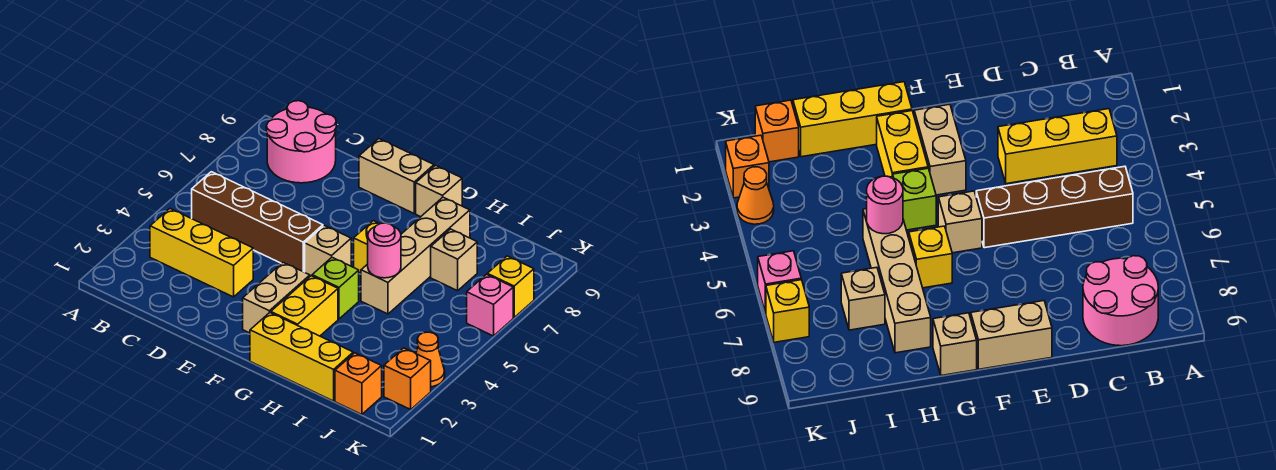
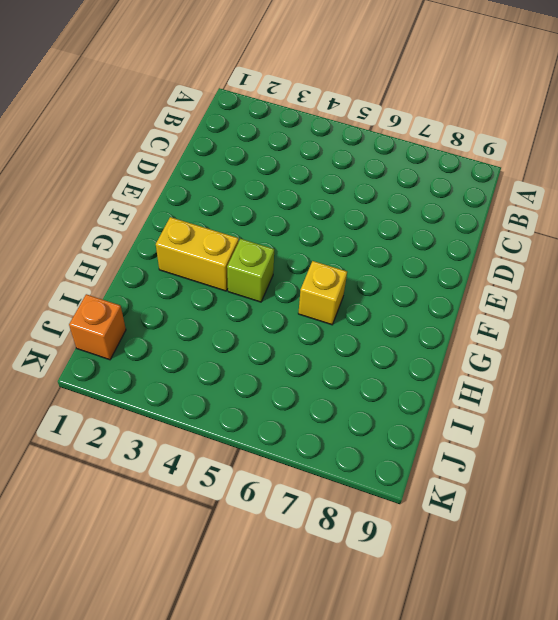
none -> yellow 1x3 brick [150,209,253,297]
none -> brown 1x4 brick [192,172,323,272]
none -> pink 2x2 round brick [266,101,336,183]

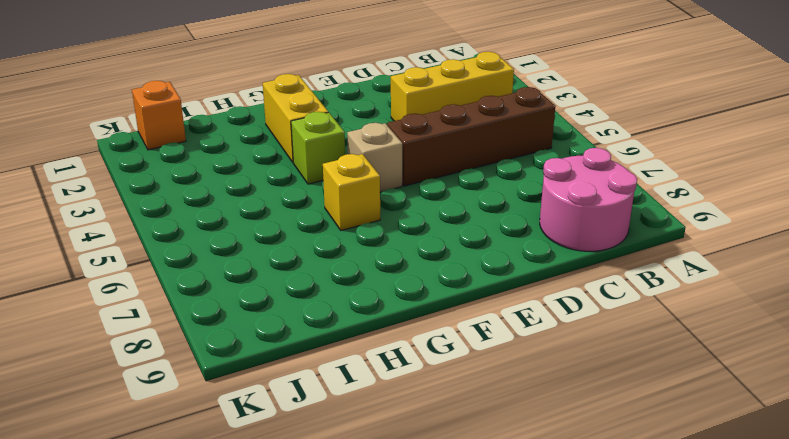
none -> tan 1x2 brick [359,139,434,213]
none -> tan 1x2 brick [243,262,310,333]
none -> yellow 1x3 brick [250,313,353,401]

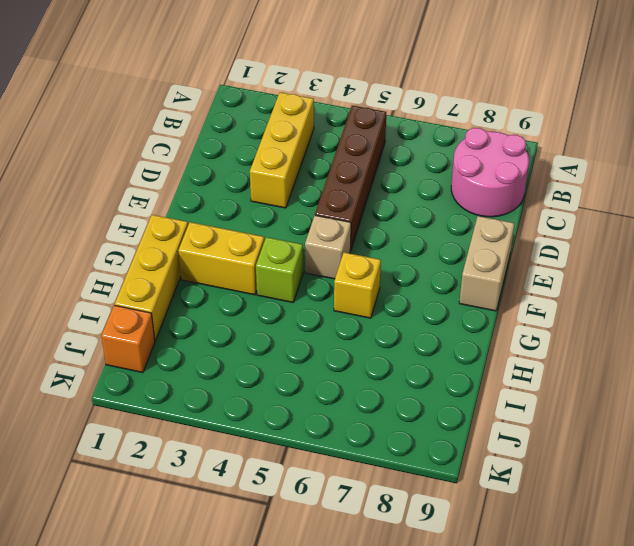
none -> tan 1x2 brick [243,262,310,333]
none -> tan 1x1 brick [416,165,462,217]
none -> tan 1x4 brick [361,197,470,314]

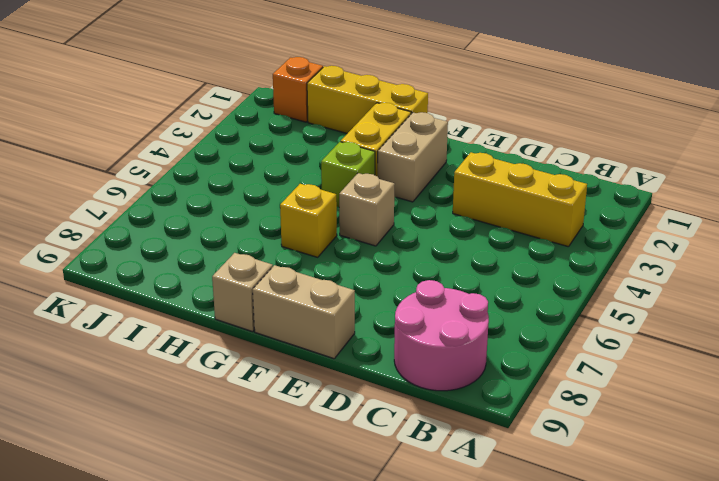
none -> brown 1x4 brick [192,172,323,272]
none -> tan 1x4 brick [361,197,470,314]
none -> tan 1x1 brick [431,229,477,291]

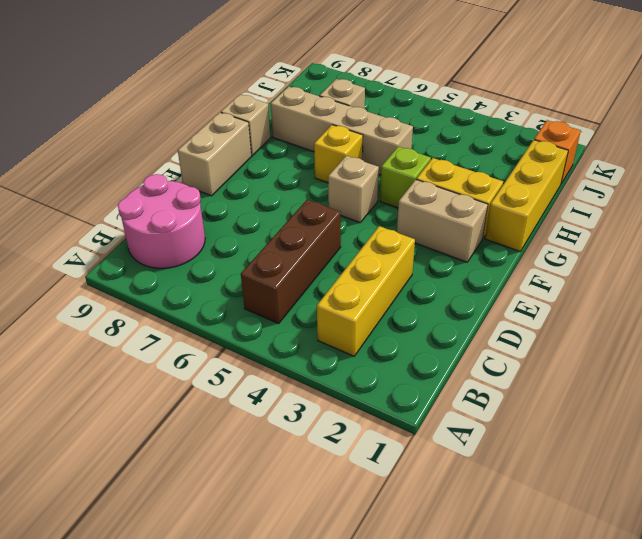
brown 1x3 brick [241,200,341,324] -> brown 1x4 brick [192,172,323,272]
none -> orange 1x1 brick [384,348,431,409]
none -> orange 1x1 cone [416,332,445,387]
none -> pink 1x1 brick [467,274,513,336]

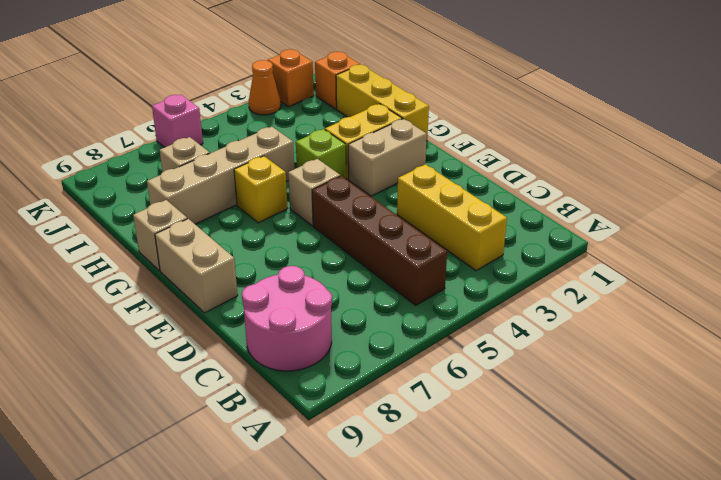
none -> yellow 1x1 brick [487,256,534,317]
none -> pink 1x1 round brick [368,223,401,278]

